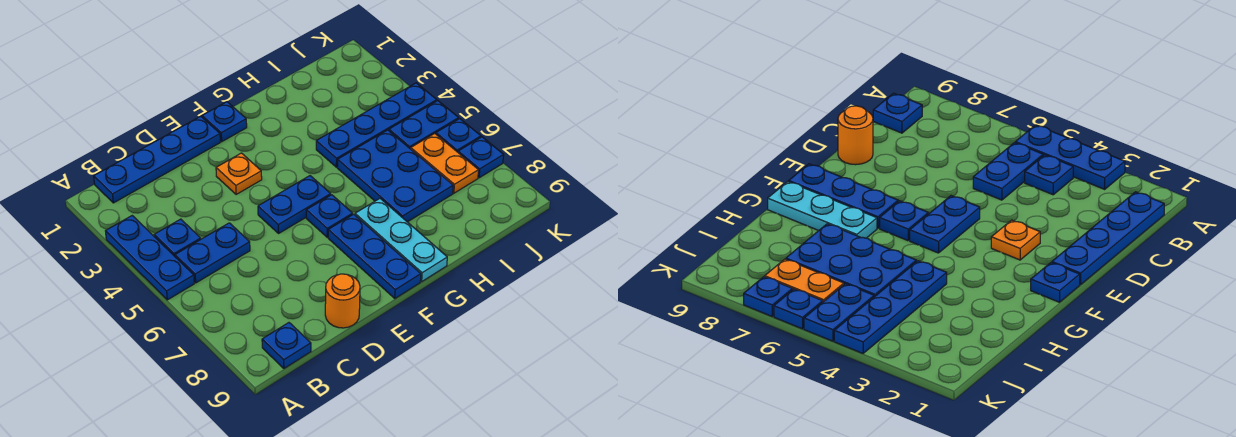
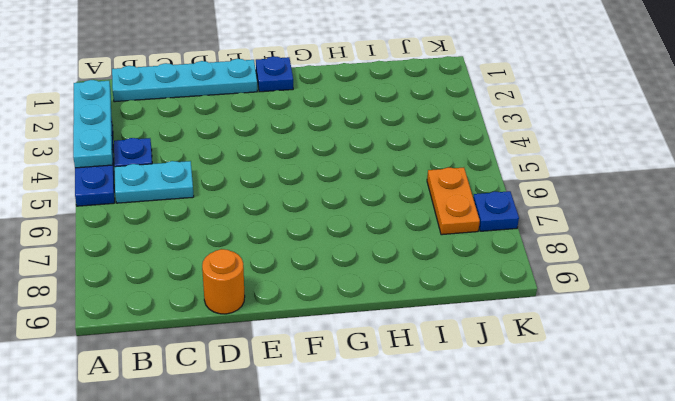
cyan 1x3 plate [73,80,113,168] -> cyan 1x3 plate moved to [355,199,447,282]
cyan 1x4 plate [112,59,257,102] -> blue 1x4 plate [94,116,220,203]
cyan 1x2 plate [115,161,194,203] -> blue 1x2 plate [175,223,250,283]
none -> blue 1x1 plate [262,323,311,368]
none -> orange 1x1 plate [216,153,262,195]
none -> blue 1x2 plate [258,176,331,233]

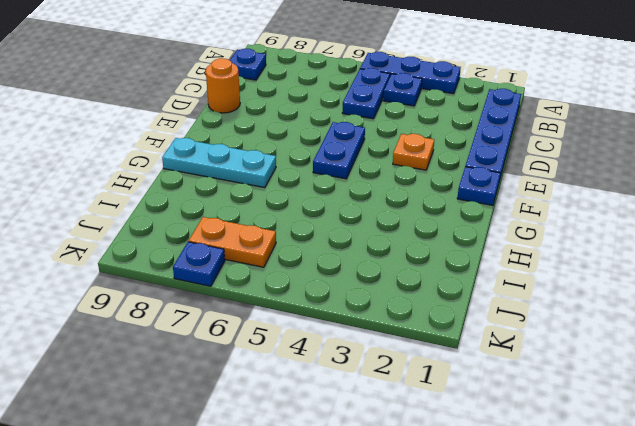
none -> blue 1x1 plate [306,195,353,237]
none -> blue 1x3 plate [328,214,421,299]
none -> blue 1x4 plate [316,83,437,167]

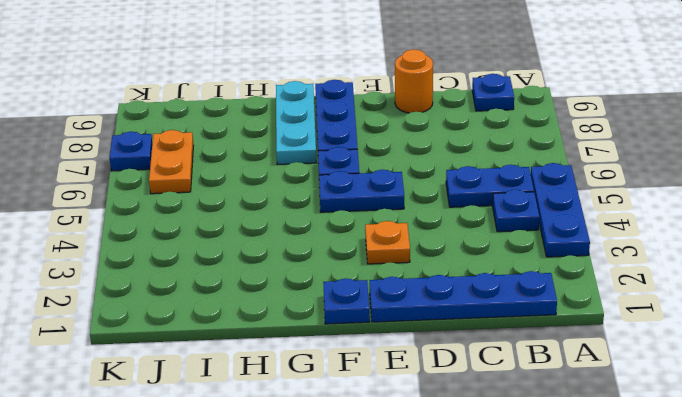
none -> blue 1x4 plate [316,83,437,167]
none -> blue 2x3 plate [337,130,453,222]
none -> blue 1x2 plate [389,101,459,149]

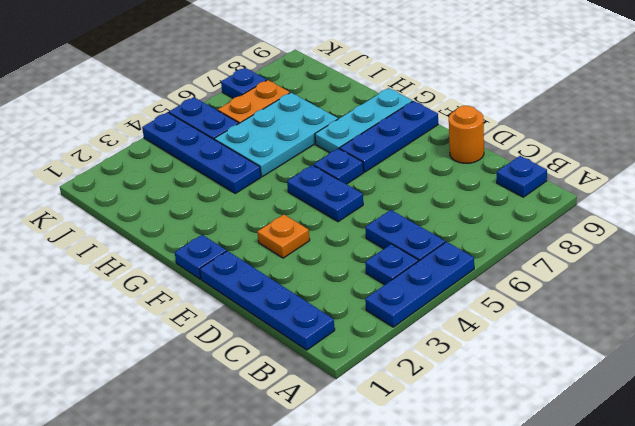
cyan 2x3 plate [215,93,338,177] -> blue 2x3 plate [337,130,453,222]
none -> blue 1x1 plate [436,119,481,152]

